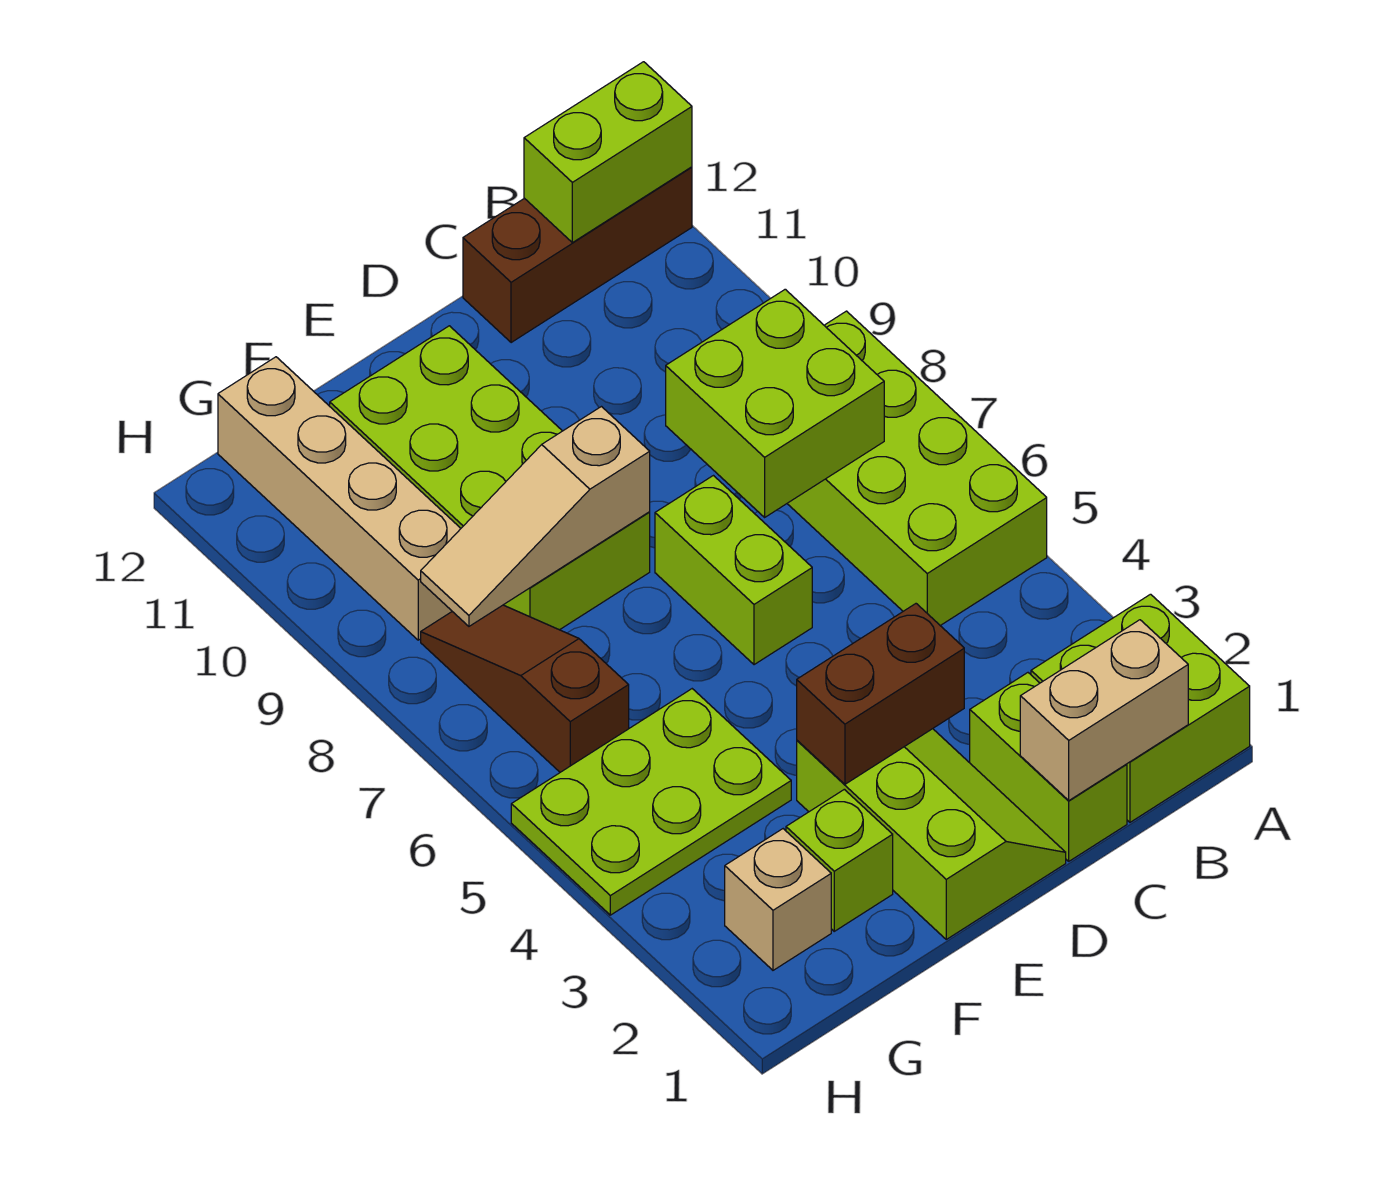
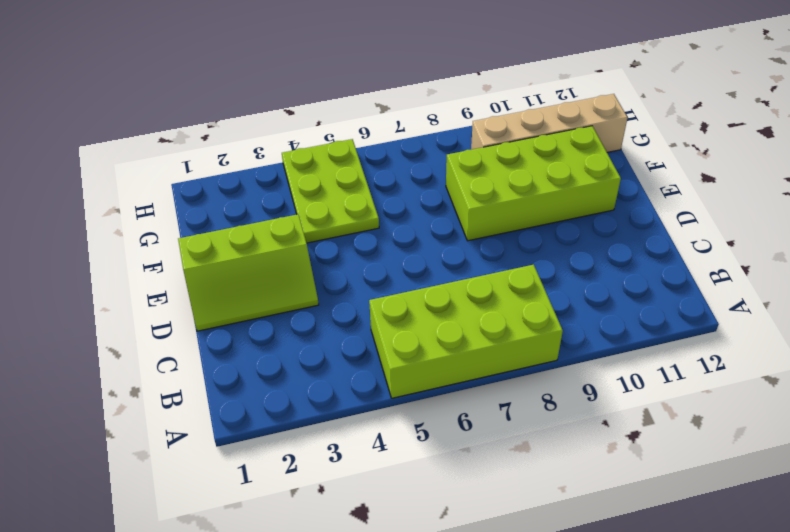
none -> lime 2x2 brick [1031,594,1250,822]
none -> brown 1x3 brick [463,167,692,343]
none -> lime 1x2 brick [970,673,1127,861]

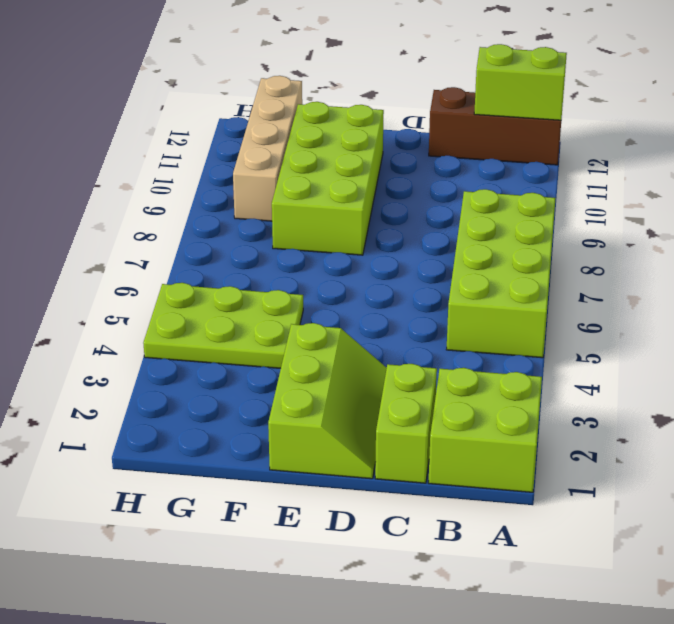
none -> lime 1x2 brick [655,476,812,665]
none -> lime 1x1 brick [786,789,893,931]
none -> tan 1x1 brick [725,829,831,970]

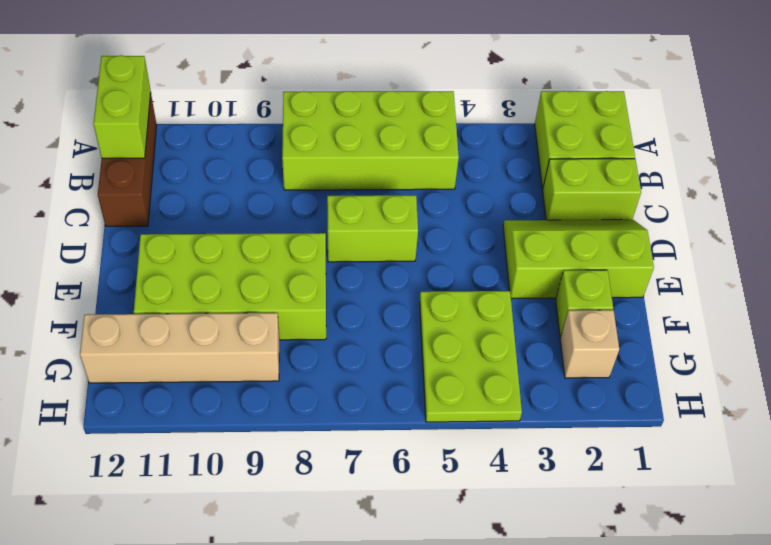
none -> brown 1x3 slope [421,605,629,772]
none -> tan 1x2 brick [1020,620,1188,800]
none -> lime 2x2 brick [666,289,884,517]

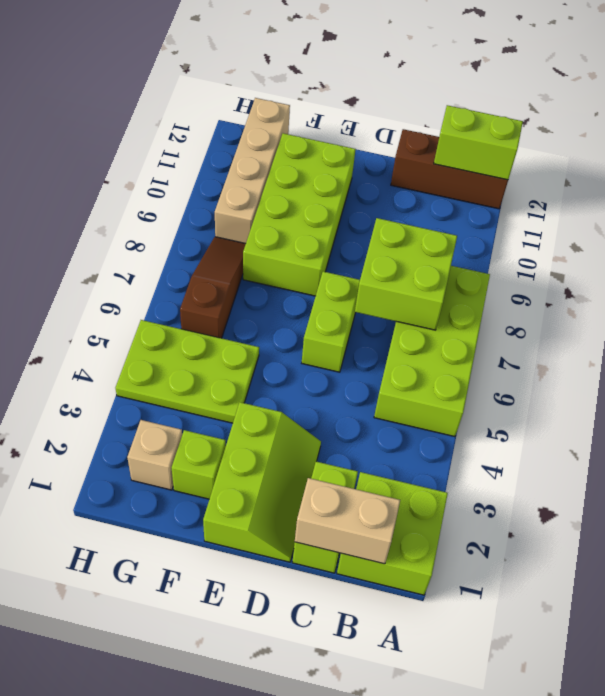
none -> brown 1x2 brick [797,604,964,784]
none -> tan 1x3 slope [421,407,650,626]

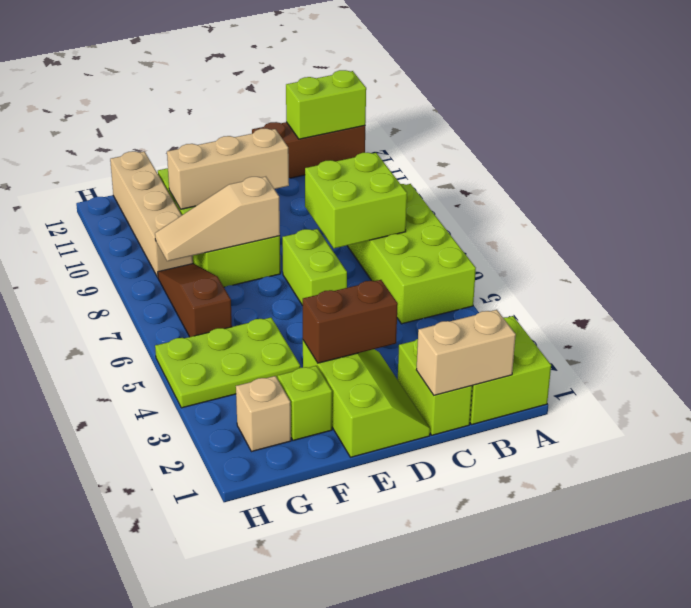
tan 1x3 brick [167,128,289,209] -> none

